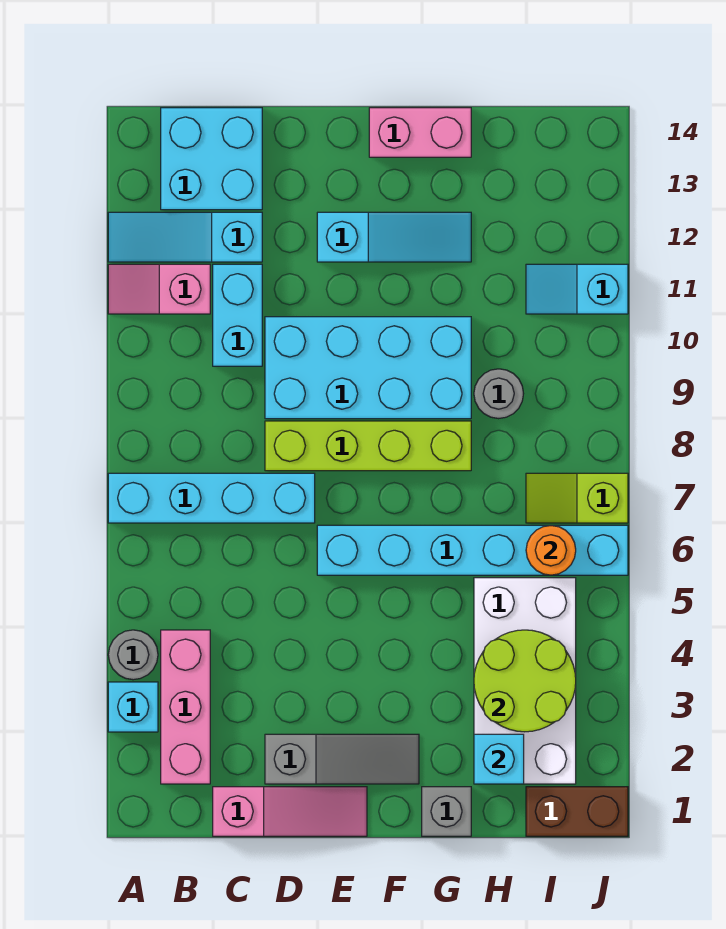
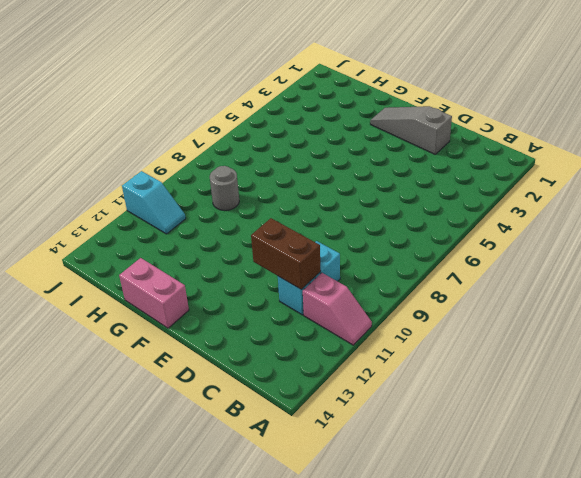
brown 1x2 brick [251,218,321,289] -> brown 1x2 brick moved to [526,787,628,836]
none -> cyan 1x1 brick [108,682,158,732]
none -> grey 1x1 round brick [108,630,158,680]
none -> cyan 1x4 brick [108,473,315,523]

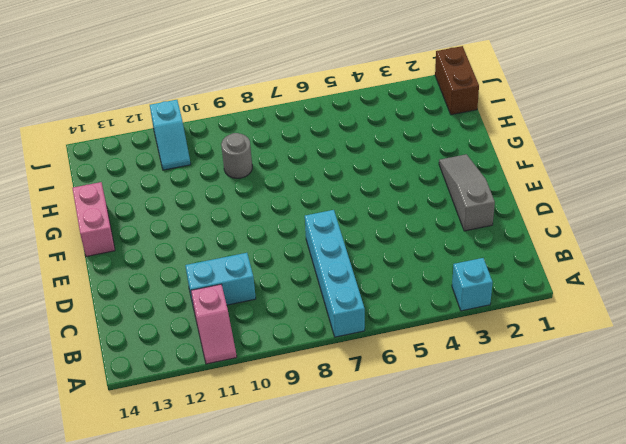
none -> grey 1x1 round brick [108,630,158,680]
none -> cyan 1x3 slope [108,212,262,262]
none -> pink 1x3 brick [161,630,210,784]

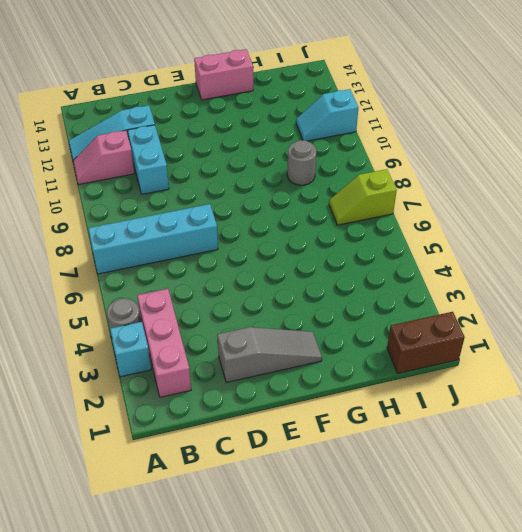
none -> cyan 2x2 brick [161,108,262,210]
none -> pink 1x3 slope [213,787,367,836]
none -> lime 1x4 brick [265,421,471,471]

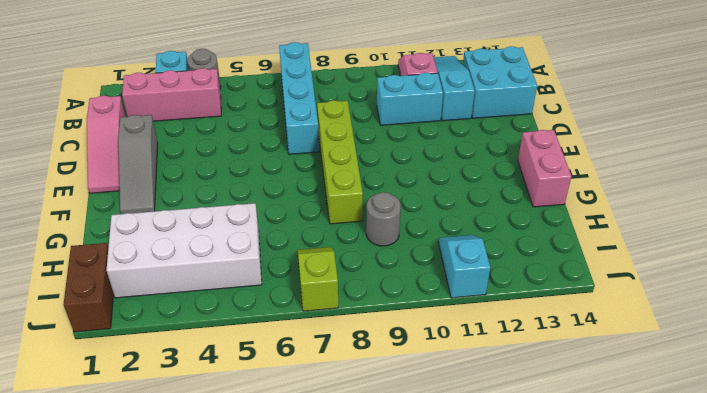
none -> cyan 2x4 brick [265,317,471,419]
none -> cyan 1x6 brick [317,525,628,575]
none -> cyan 1x3 slope [317,212,471,262]

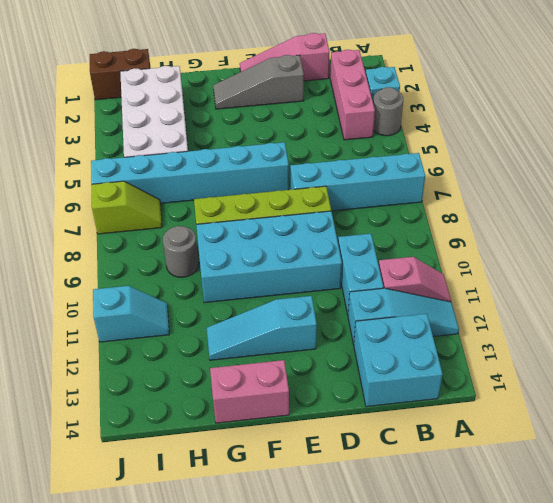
none -> grey 1x1 brick [422,787,471,836]
none -> cyan 1x1 brick [474,734,524,784]
none -> lime 2x2 round brick [474,630,576,732]

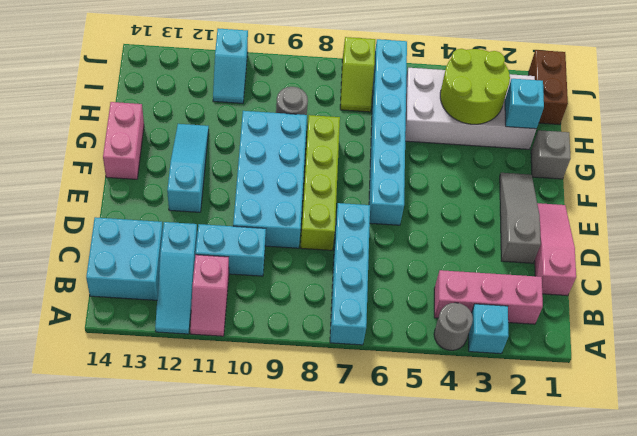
none -> orange 1x1 round brick [526,525,576,575]

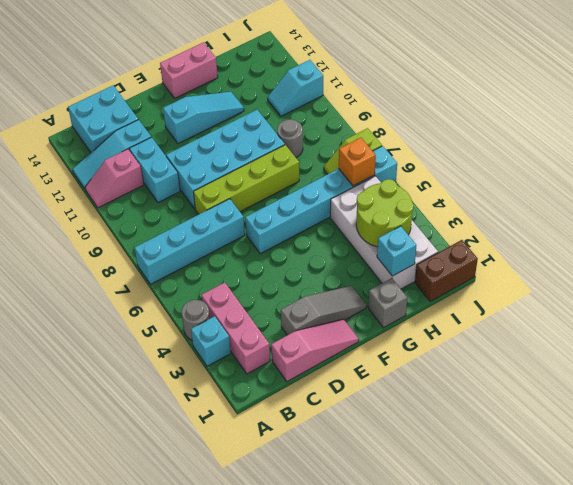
orange 1x1 brick [339,138,376,186] -> orange 1x1 round brick [526,525,576,575]

